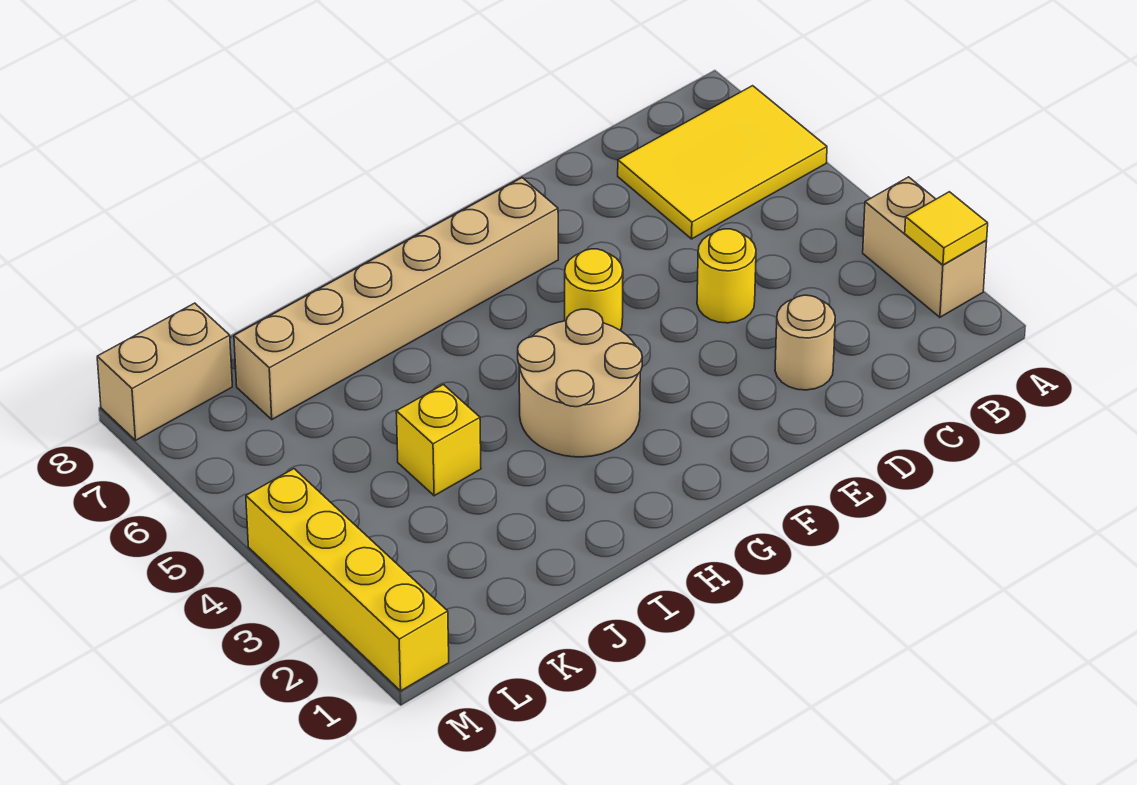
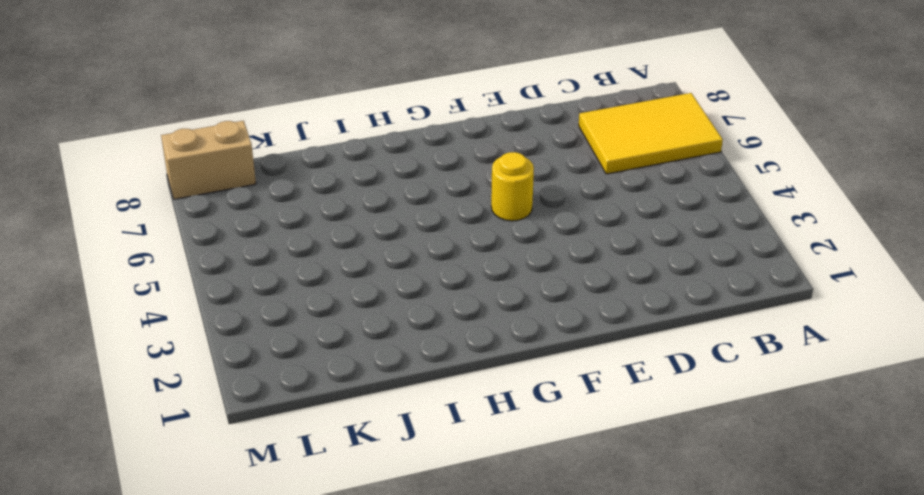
none -> tan 1x2 brick [863,177,987,317]
none -> tan 1x1 round brick [775,295,835,390]

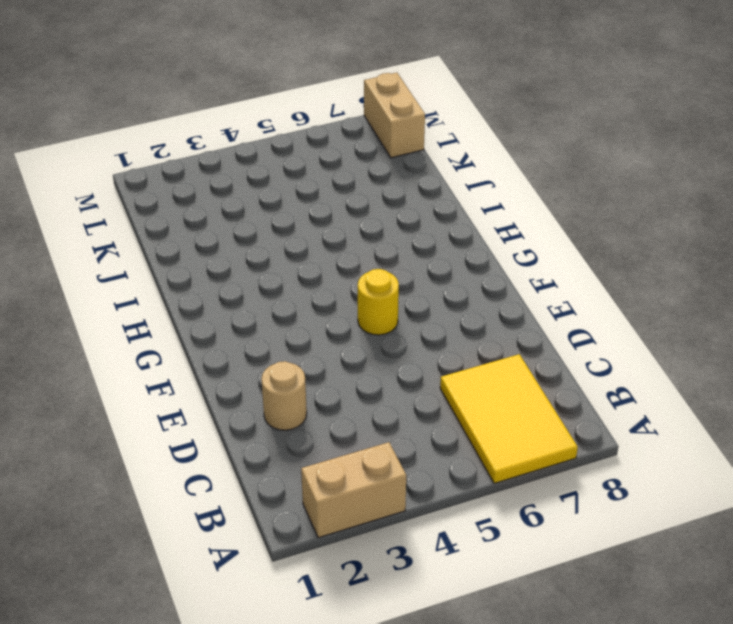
none -> yellow 1x1 round brick [697,229,756,323]
none -> tan 1x6 brick [234,178,558,419]

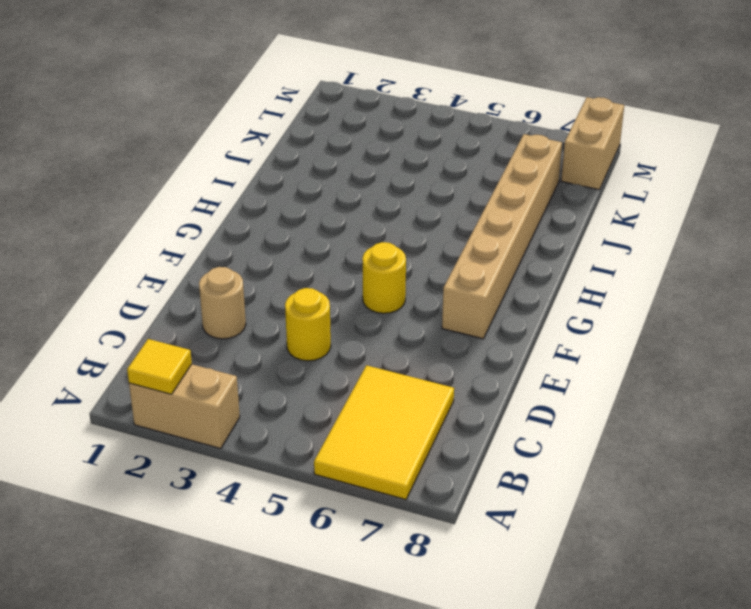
none -> tan 2x2 round brick [518,309,642,457]
none -> yellow 1x1 brick [396,385,481,496]

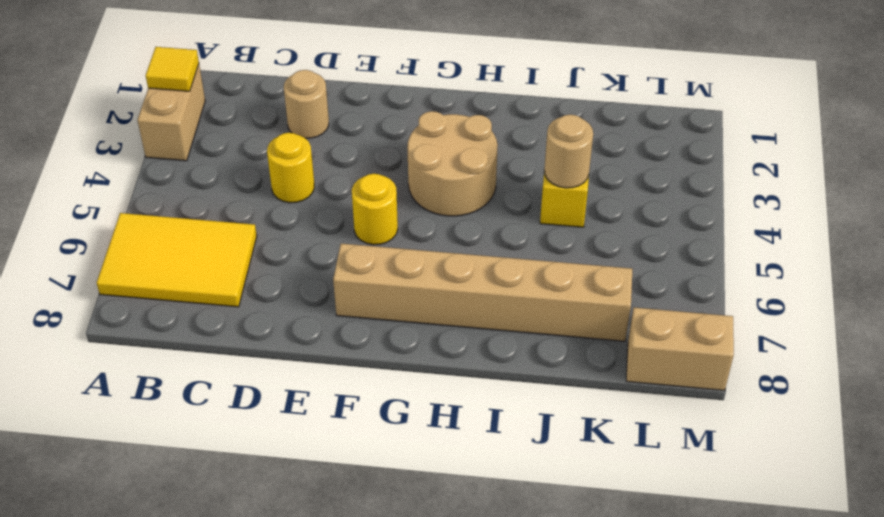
tan 1x1 round brick [544,115,593,188] -> none
none -> yellow 1x4 brick [246,469,449,691]

